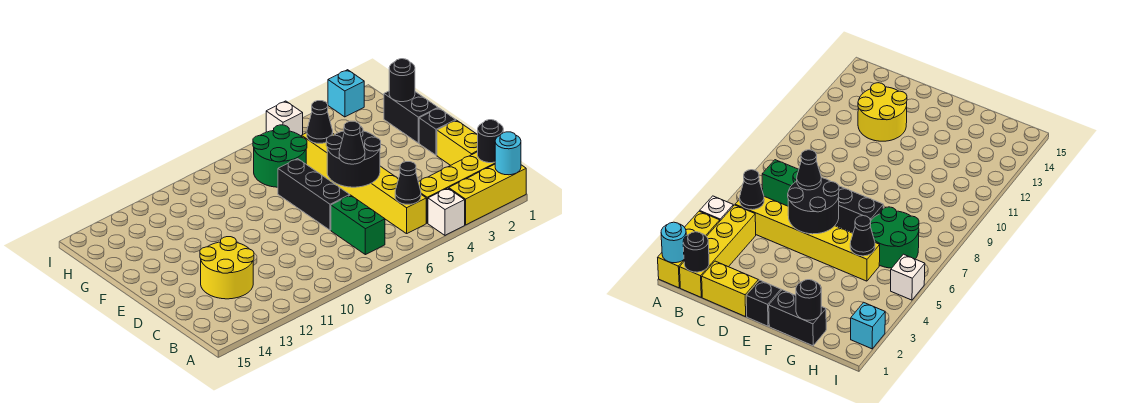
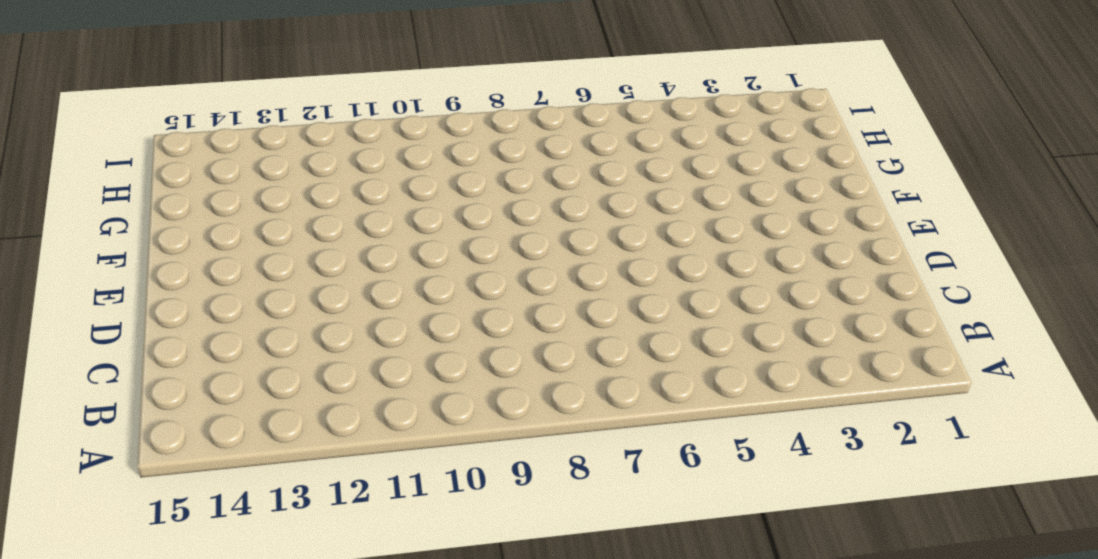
none -> yellow 1x3 brick [449,164,526,225]
none -> white 1x1 brick [428,188,465,235]
none -> yellow 1x4 brick [418,152,495,223]

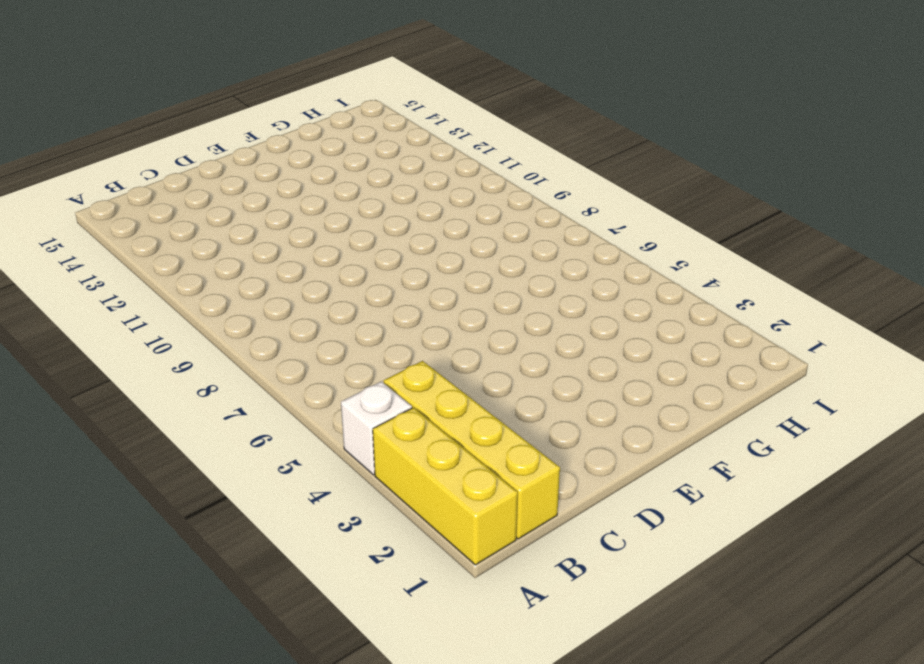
none -> yellow 1x6 brick [302,133,426,234]
none -> green 1x2 brick [331,195,385,255]
none -> yellow 1x2 brick [437,120,478,165]

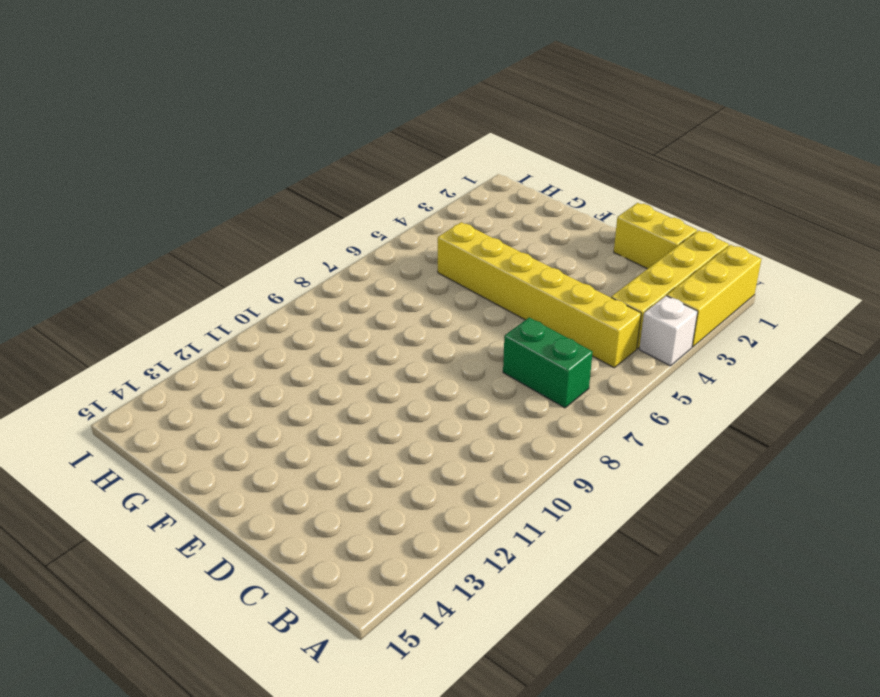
none -> yellow 2x2 round brick [200,237,254,299]
none -> black 1x3 brick [278,159,350,230]
none -> black 1x1 brick [419,108,456,155]

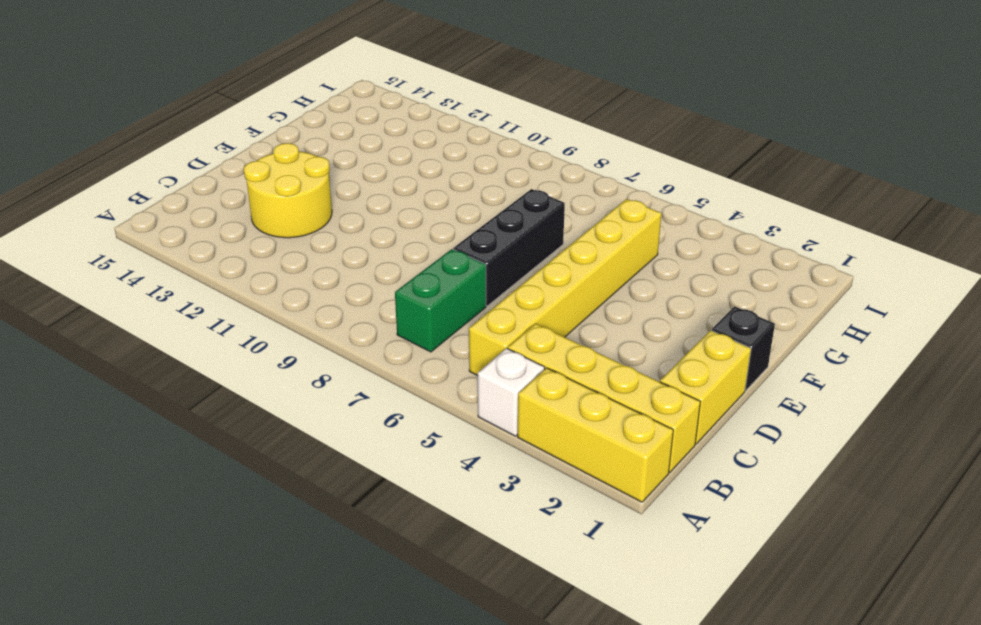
none -> black 1x2 brick [384,91,438,143]
none -> green 2x2 round brick [253,125,307,187]
none -> cyan 1x1 brick [328,70,364,117]

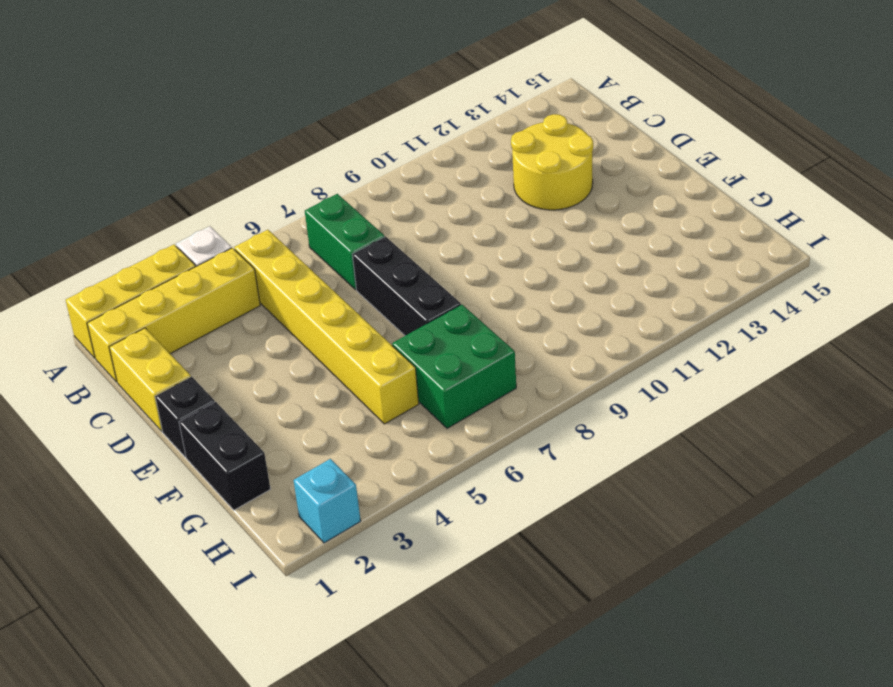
green 2x2 brick [392,305,516,428] -> green 2x2 round brick [253,125,307,187]
none -> white 1x1 brick [266,101,303,137]
none -> cyan 1x1 round brick [495,132,521,175]
none -> black 1x1 round brick [478,120,503,163]

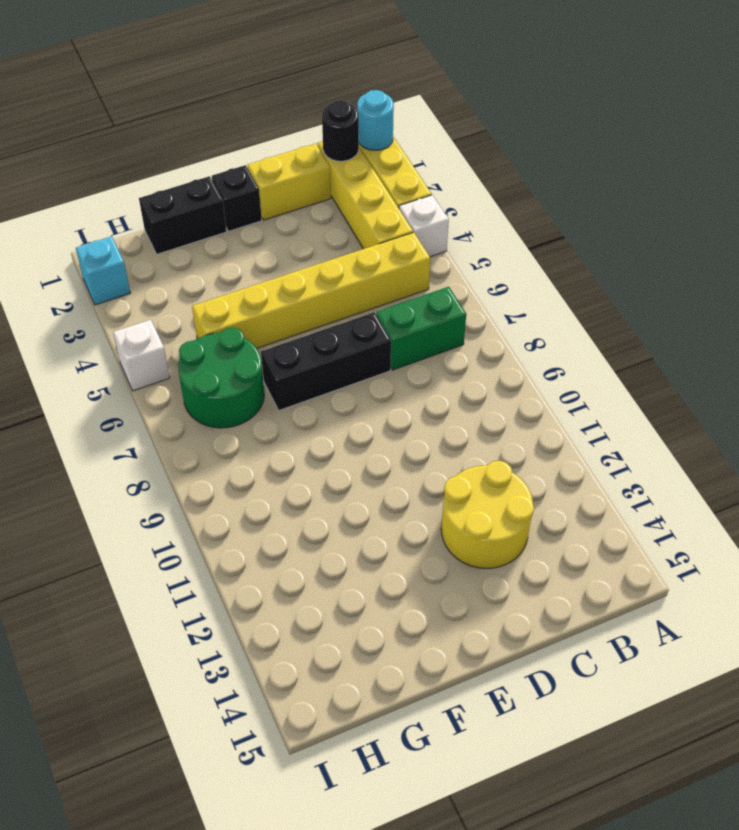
none -> black 1x1 cone [395,162,421,204]
none -> black 2x2 round brick [326,126,381,187]
none -> black 1x1 round brick [389,59,415,102]

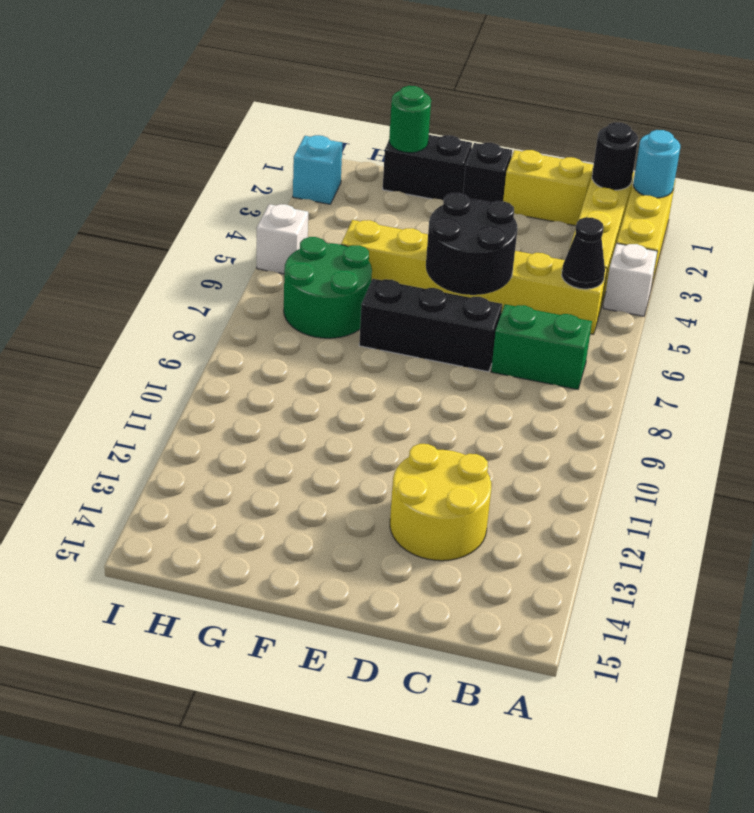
green 1x1 round brick [389,86,431,153] -> black 1x1 round brick [389,59,415,102]
none -> black 1x1 cone [307,101,333,143]
none -> black 1x1 cone [339,121,365,164]

